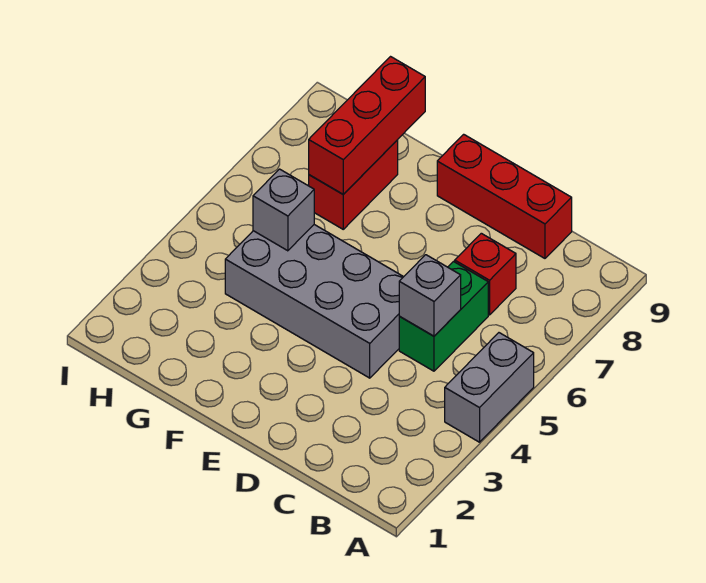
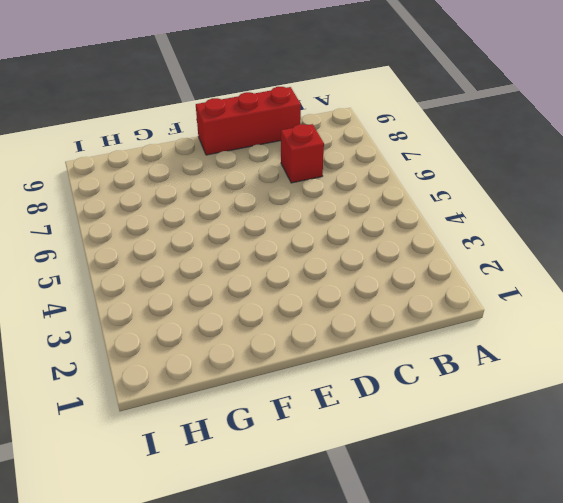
none -> grey 1x2 brick [445,333,534,442]
none -> green 1x2 brick [399,262,488,371]

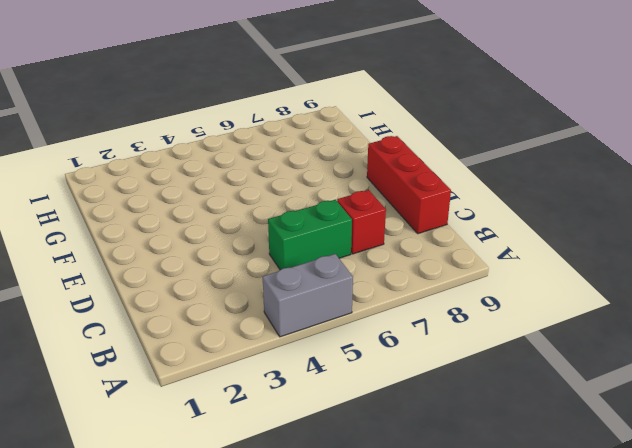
none -> grey 2x4 brick [225,225,403,378]
none -> red 1x2 brick [309,140,398,229]

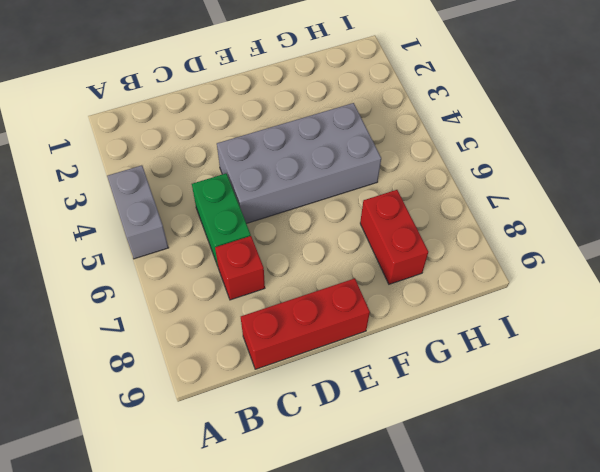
none -> grey 1x1 brick [399,255,461,336]
none -> grey 1x1 brick [253,169,314,251]

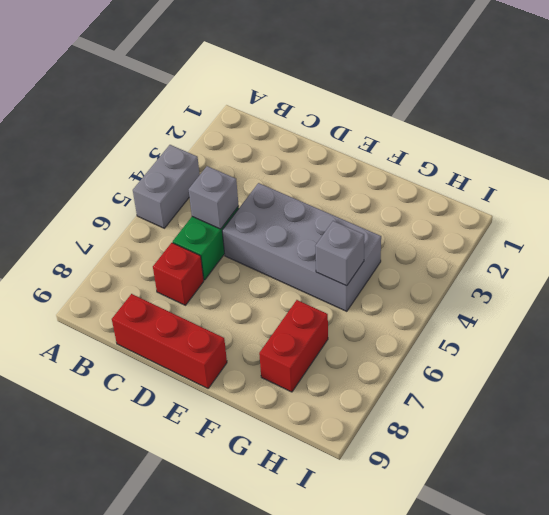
none -> red 1x3 brick [309,57,425,194]

